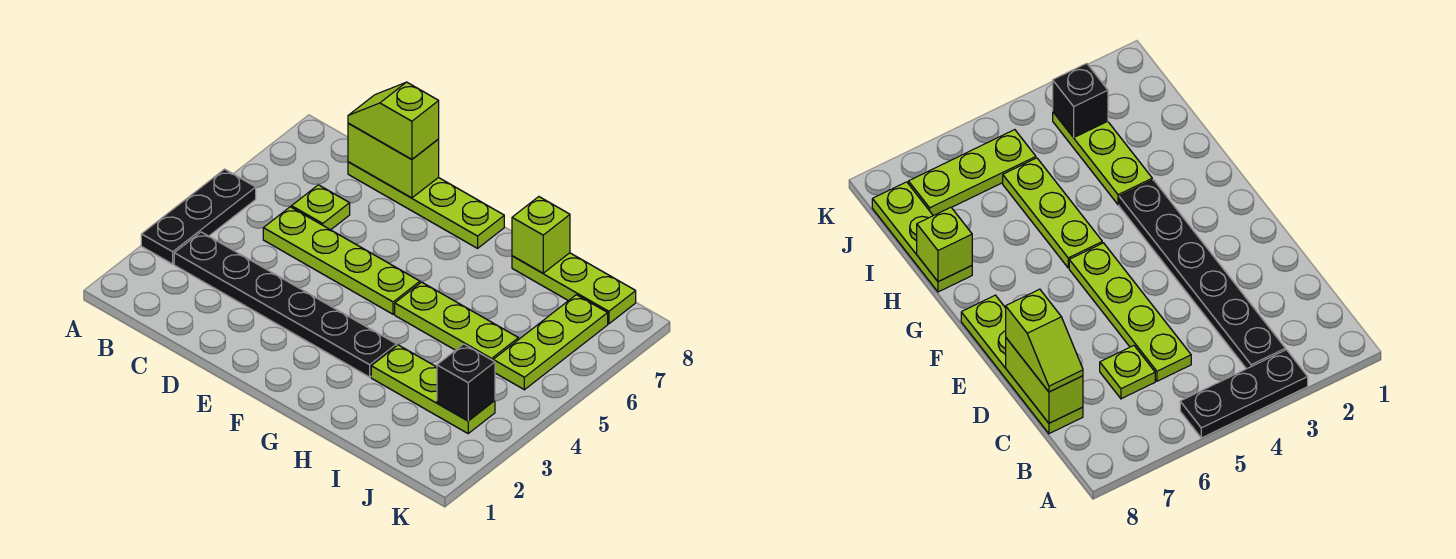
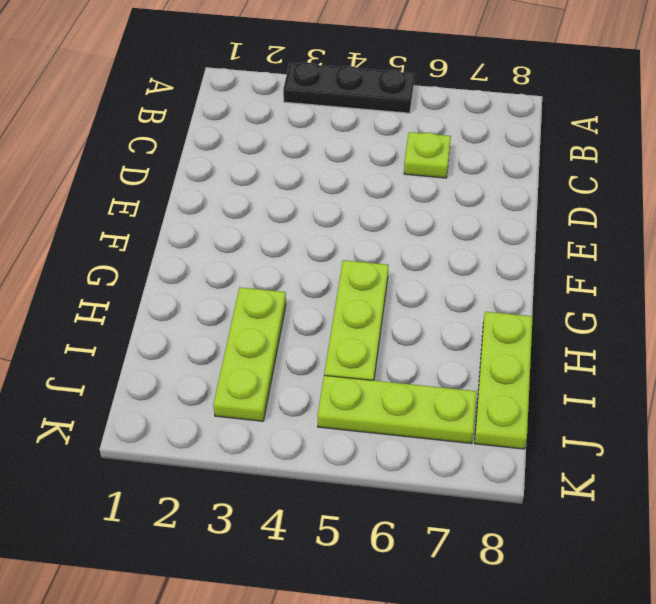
none -> black 1x6 plate [174,232,397,377]
none -> lime 1x4 plate [263,207,420,314]
none -> lime 1x4 plate [348,162,504,248]

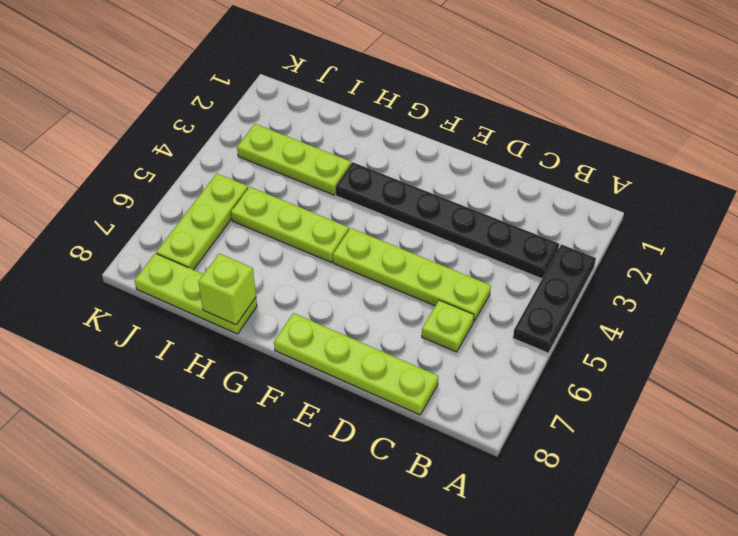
none -> lime 1x2 brick [348,123,439,198]
none -> black 1x1 brick [437,344,495,421]
none -> lime 1x2 slope [348,82,439,159]

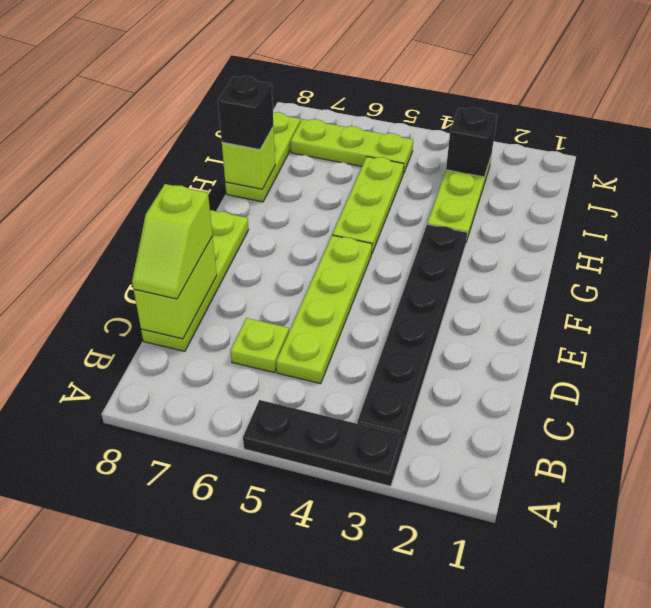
black 1x1 brick [218,76,274,149] -> none

